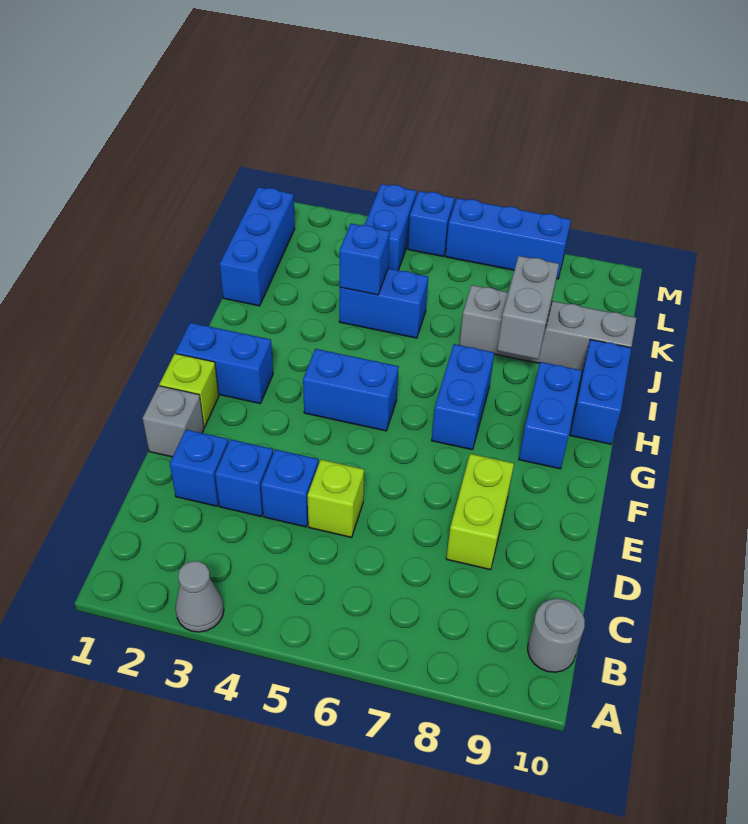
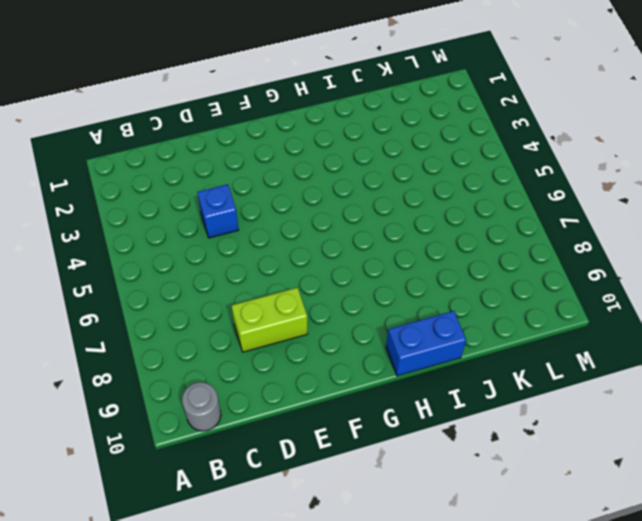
none -> grey 1x1 cone [175,561,224,632]
none -> blue 1x1 brick [170,430,228,506]
none -> blue 1x1 brick [215,439,273,516]

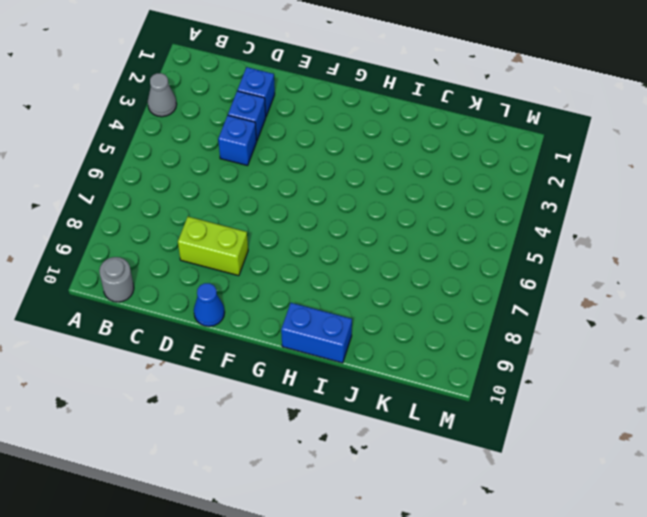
blue 1x1 cone [194,283,225,326] -> none
none -> lime 1x1 brick [307,460,364,537]
none -> grey 1x1 brick [143,386,204,457]
none -> lime 1x1 brick [159,353,219,427]

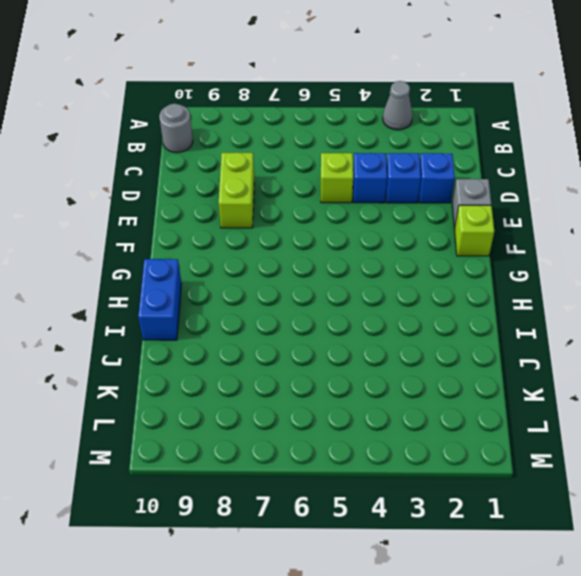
none -> blue 1x2 brick [176,323,273,404]
none -> blue 1x2 brick [303,349,399,431]
none -> blue 1x2 brick [432,344,494,450]

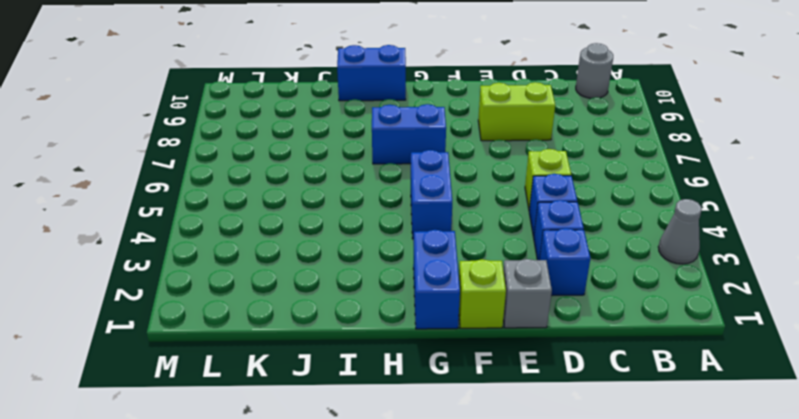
none -> blue 1x2 brick [519,362,582,469]
none -> blue 1x3 brick [220,187,295,306]
none -> blue 1x2 brick [339,269,428,338]

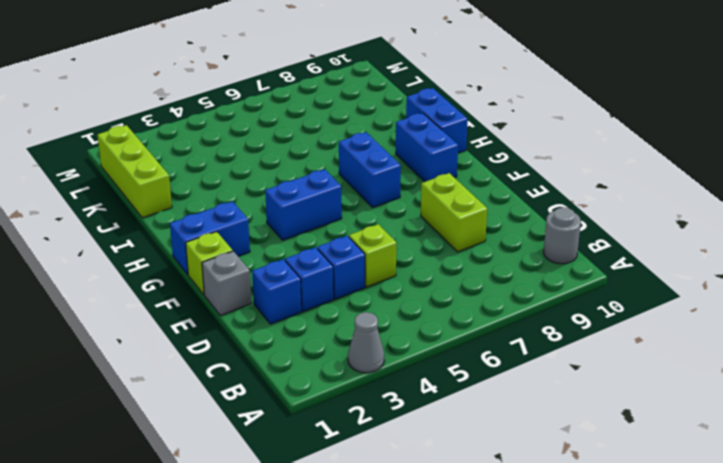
lime 1x3 brick [97,125,172,218] -> blue 1x3 brick [220,187,295,306]
none -> blue 1x2 brick [339,269,428,338]
none -> grey 1x4 brick [459,285,636,372]
none -> blue 1x2 brick [365,184,417,270]

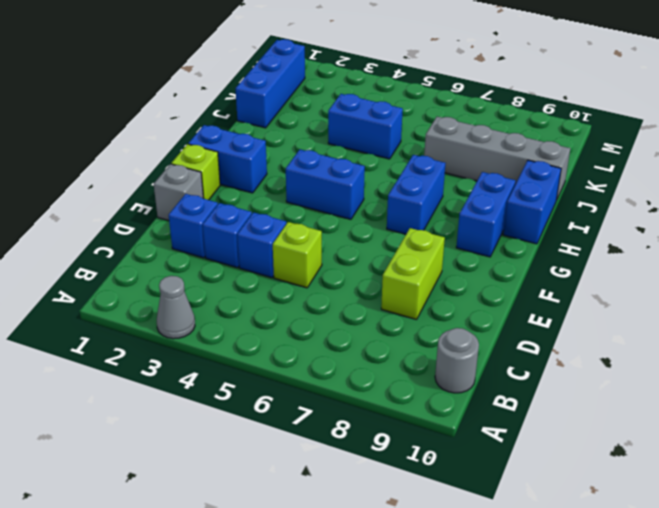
none -> blue 1x2 brick [365,184,417,270]
none -> blue 1x1 brick [408,191,455,256]
none -> blue 1x3 brick [445,198,571,279]

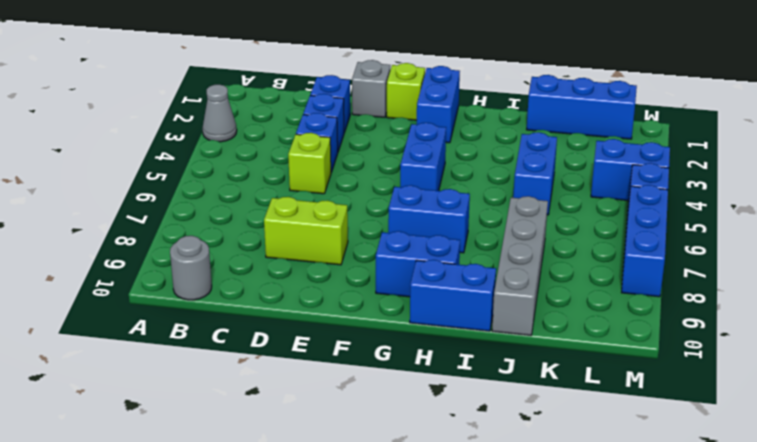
none -> grey 1x2 brick [497,256,559,359]
none -> blue 1x1 brick [340,224,390,295]

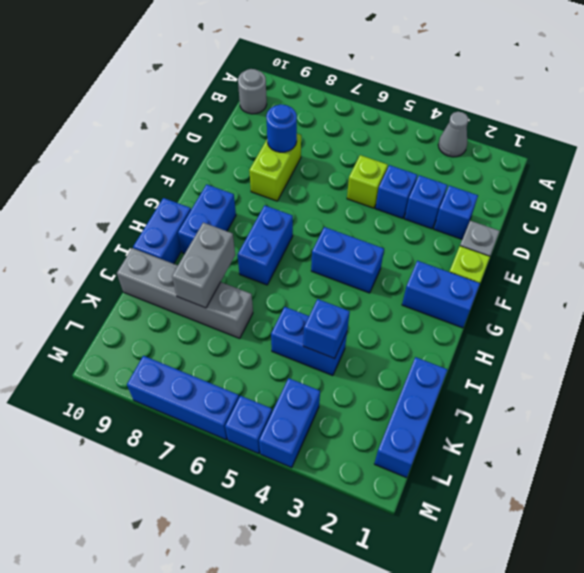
blue 1x1 round brick [266,104,297,152] -> none

